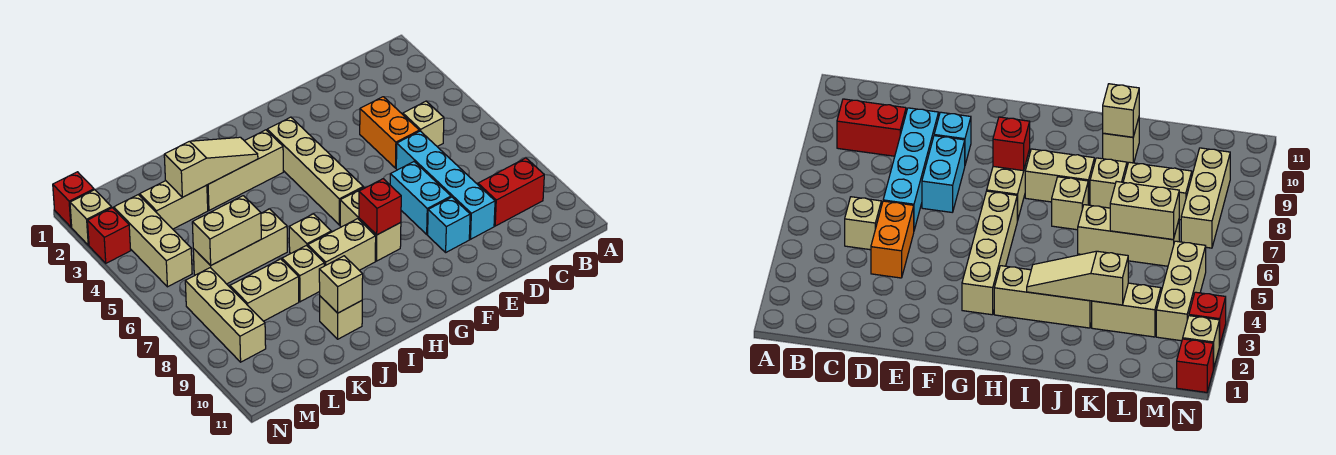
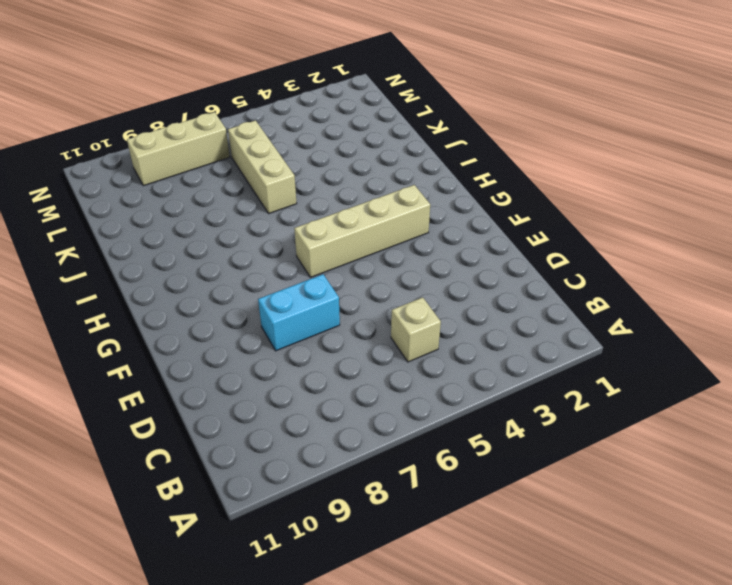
none -> red 1x2 brick [478,158,544,226]
none -> orange 1x2 brick [360,97,419,168]
none -> cyan 1x4 brick [396,131,495,239]

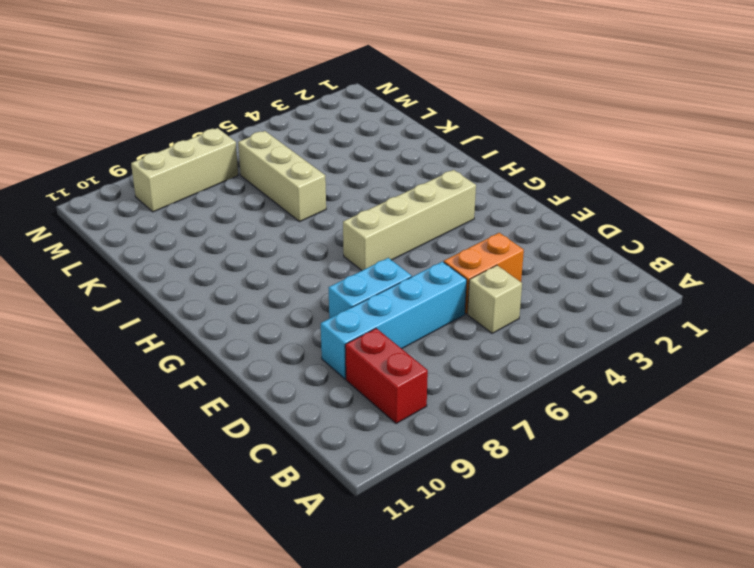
none -> cyan 1x1 brick [428,197,470,252]
none -> tan 1x2 brick [340,188,401,261]
none -> tan 1x3 brick [207,130,283,210]

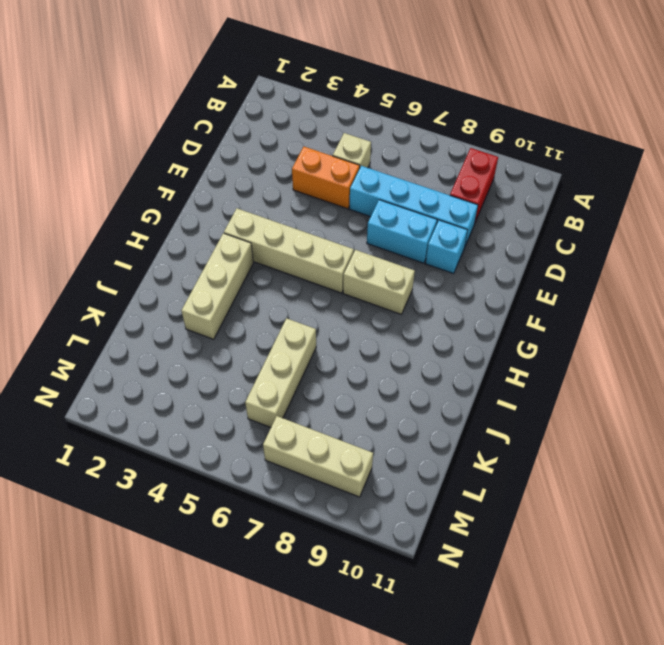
none -> tan 1x2 brick [308,219,376,270]
none -> tan 1x1 brick [289,214,331,253]
none -> tan 1x1 brick [282,246,324,302]

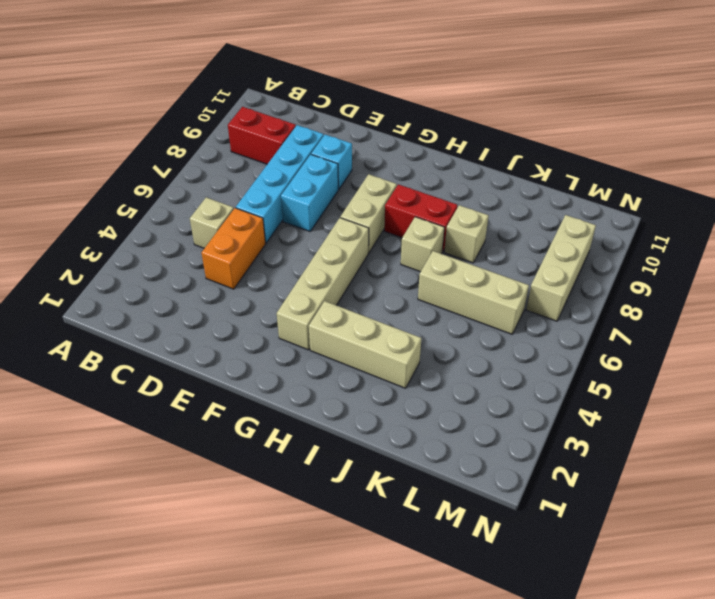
red 1x2 brick [384,184,457,252] -> tan 1x2 brick [308,219,376,270]
none -> tan 1x1 brick [320,296,362,339]
none -> tan 1x2 brick [140,181,208,229]
none -> tan 1x2 brick [230,259,299,321]

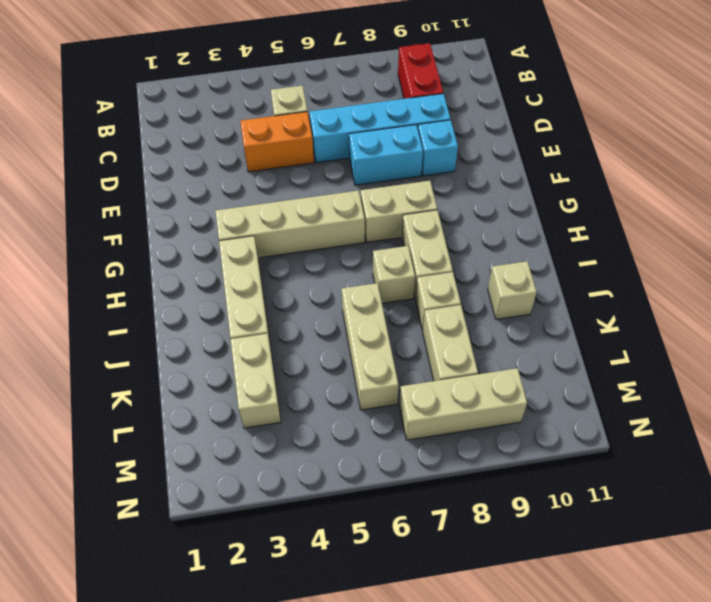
none -> tan 1x3 brick [114,195,192,287]
none -> red 1x1 brick [53,172,94,227]
none -> tan 1x1 brick [70,190,112,245]

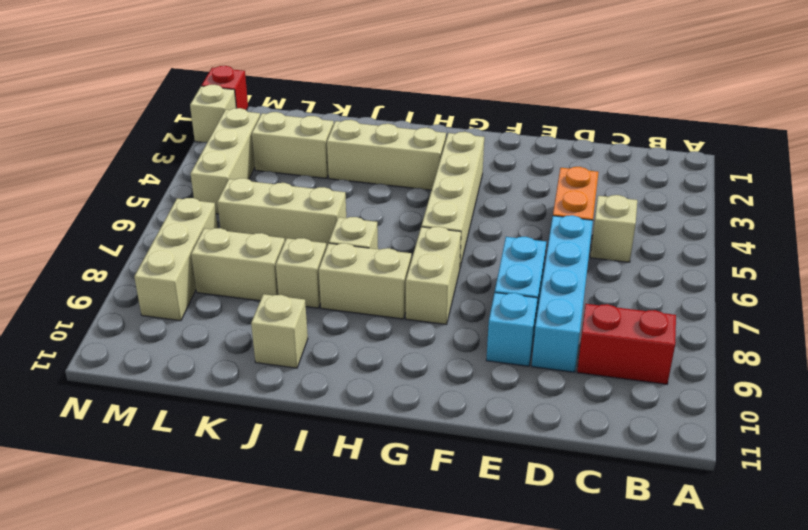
none -> red 1x1 brick [88,208,131,263]
none -> red 1x1 brick [359,179,401,235]
none -> tan 1x3 slope [164,137,258,197]

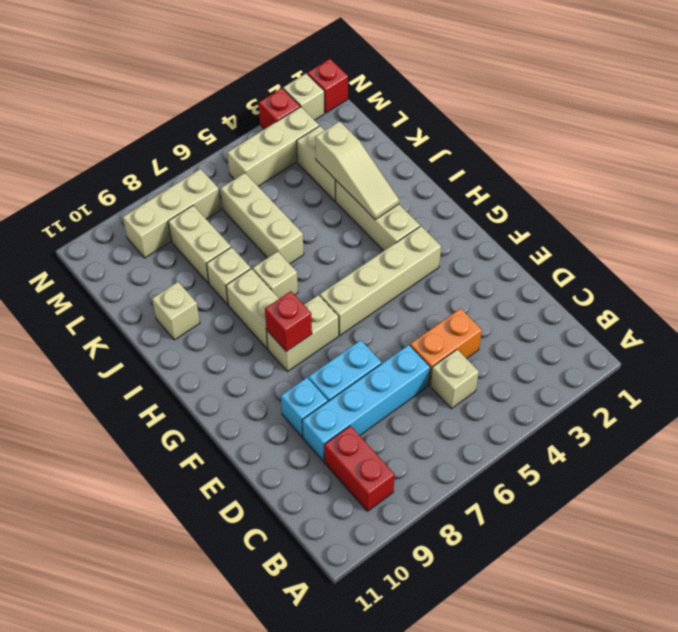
none -> tan 1x1 brick [319,256,363,313]
none -> tan 1x2 brick [192,196,261,265]

